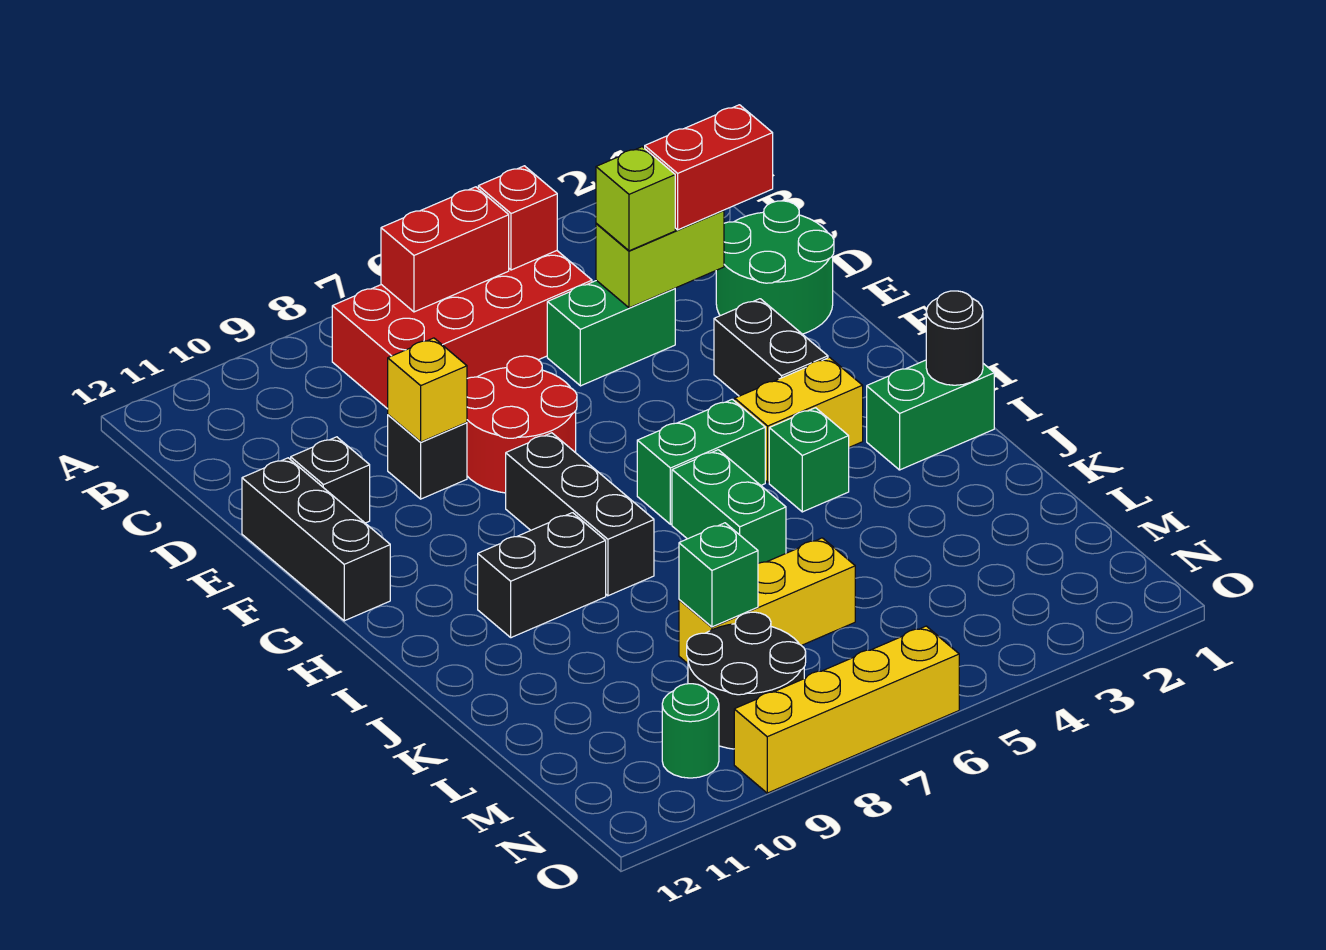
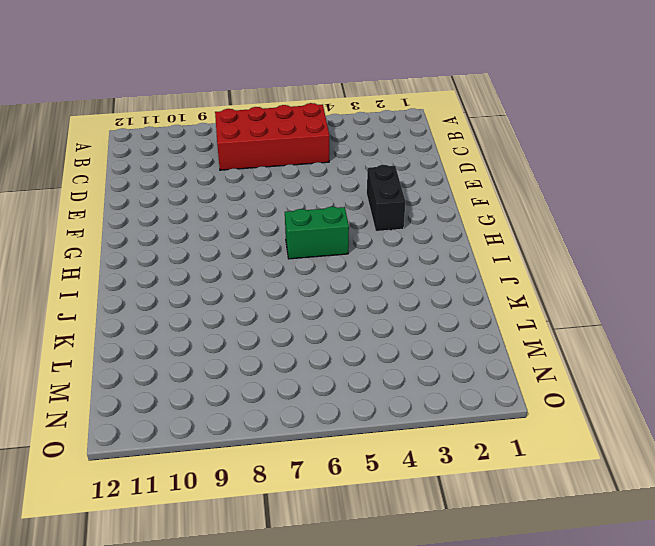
none -> green 2x2 round brick [716,201,834,334]
none -> green 1x2 brick [547,280,675,386]
none -> red 2x2 round brick [467,356,577,493]

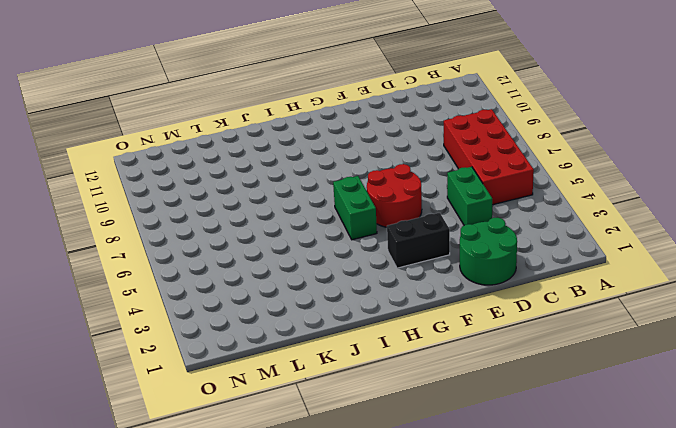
red 2x2 round brick [367,164,422,227] -> red 2x2 round brick moved to [467,356,577,493]
none -> black 1x1 brick [388,415,467,499]
none -> black 1x1 brick [291,437,370,523]
none -> black 1x3 brick [242,458,390,621]

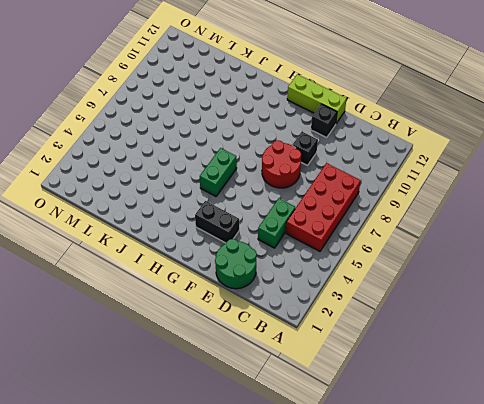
lime 1x3 brick [287,74,347,123] -> black 1x3 brick [242,458,390,621]
none -> black 1x3 brick [506,433,654,596]
none -> yellow 1x2 brick [735,357,863,482]
none -> green 1x2 brick [867,360,994,470]

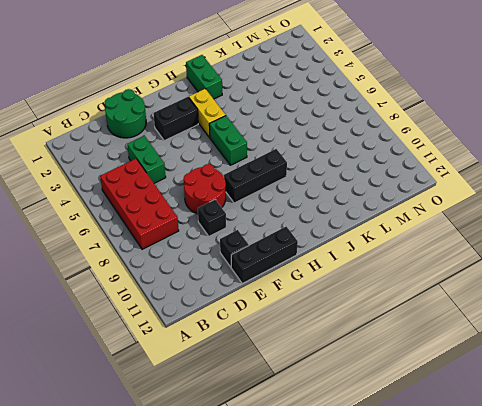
none -> green 1x1 brick [769,408,849,512]
none -> green 1x2 brick [672,450,786,563]
none -> black 1x2 brick [478,513,606,638]

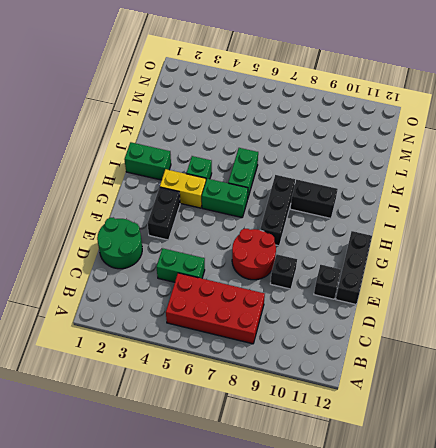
none -> yellow 1x3 brick [679,538,855,663]
none -> black 2x2 round brick [687,612,806,749]
none -> green 1x1 round brick [662,684,719,778]

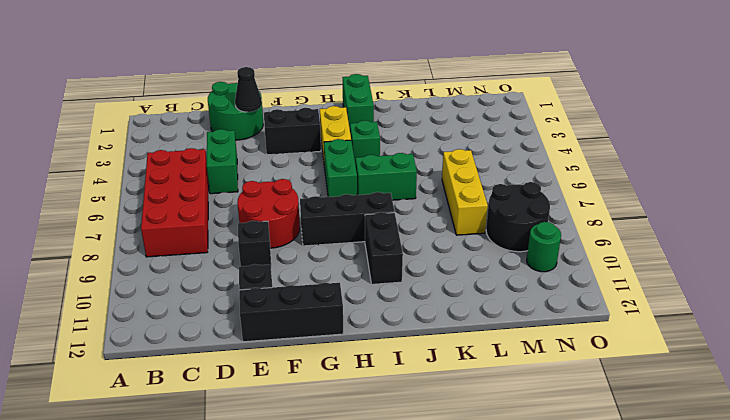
black 1x1 cone [235,67,262,112] -> none
none -> yellow 1x4 brick [734,626,959,793]
none -> red 1x1 brick [478,166,557,270]
none -> red 1x2 brick [381,187,509,312]

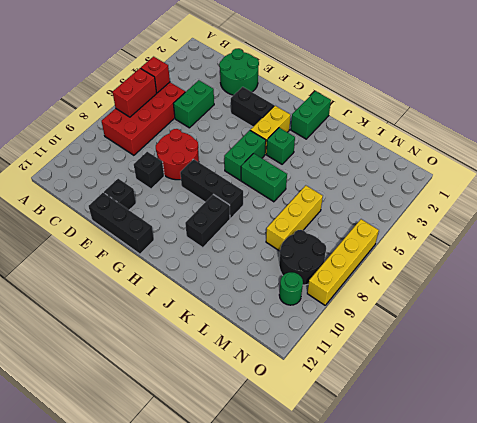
none -> lime 1x2 brick [596,210,724,308]
none -> yellow 1x1 brick [388,338,467,442]
none -> black 1x1 round brick [926,291,983,385]

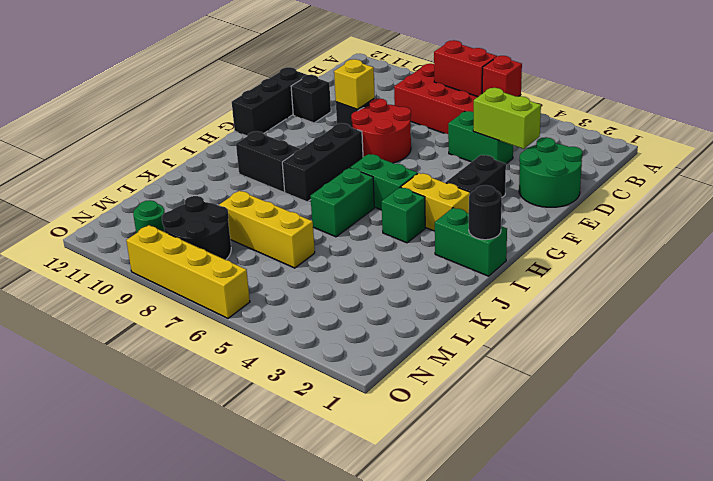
none -> green 1x1 brick [679,523,758,627]
none -> red 1x2 brick [645,105,773,230]
none -> lime 1x1 brick [596,147,675,251]

